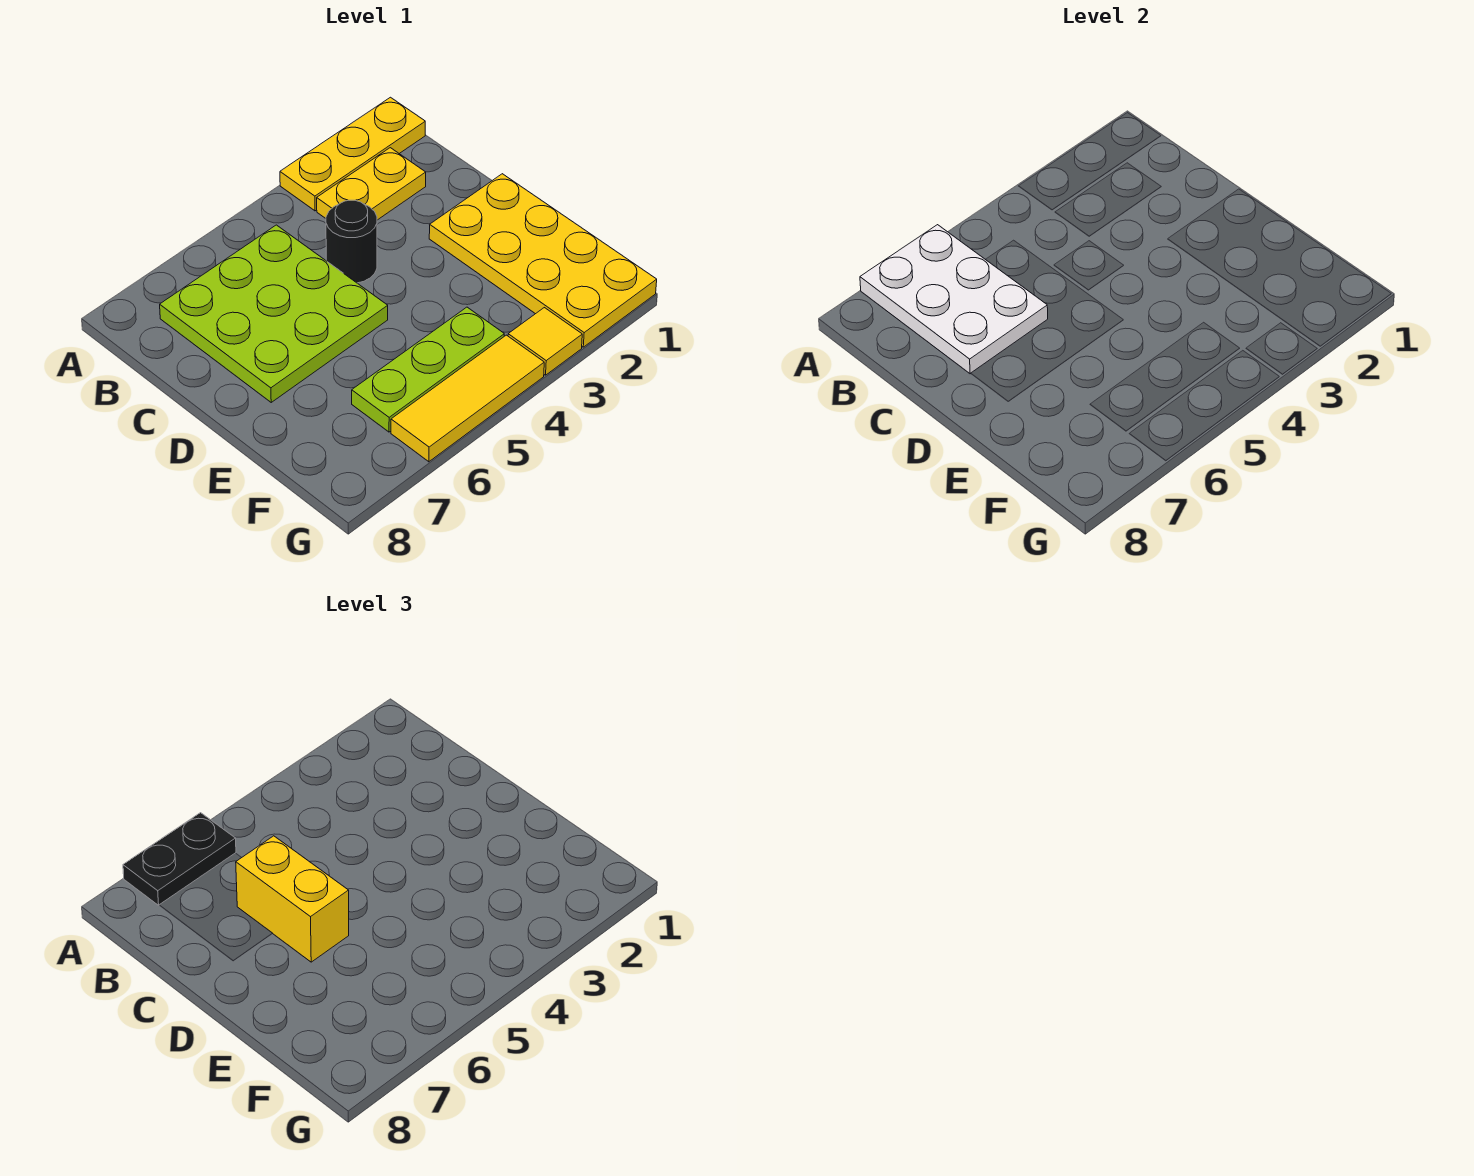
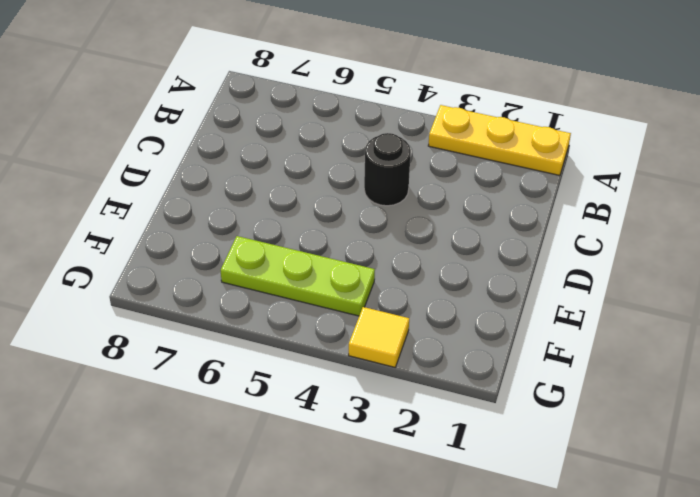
none -> yellow 1x2 plate [317,148,426,220]
none -> lime 3x3 plate [160,225,388,402]

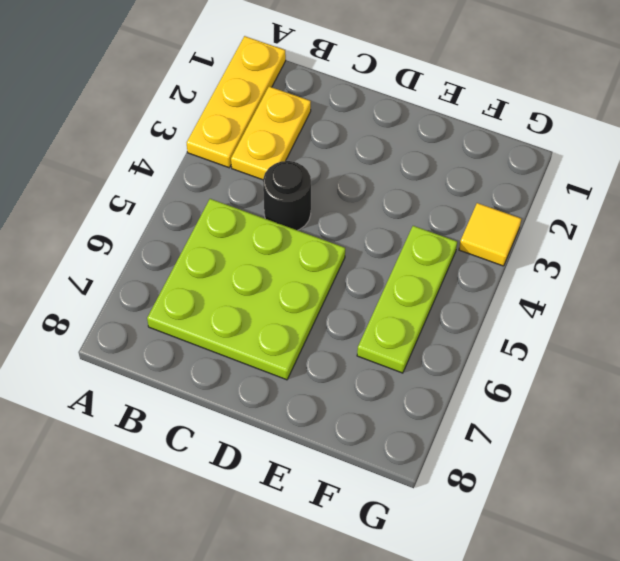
none -> yellow 2x4 plate [429,174,657,347]
none -> yellow 1x3 tile [391,335,544,462]

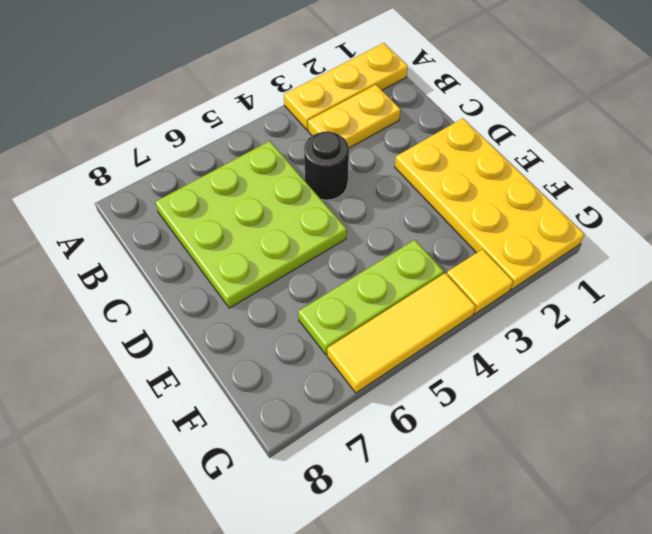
none -> white 2x3 plate [860,225,1048,374]
none -> black 1x2 plate [123,813,236,905]

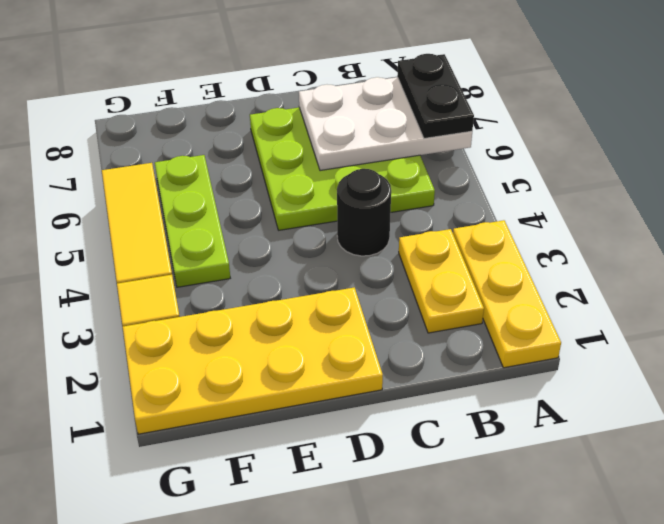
none -> yellow 1x2 brick [236,836,349,962]

